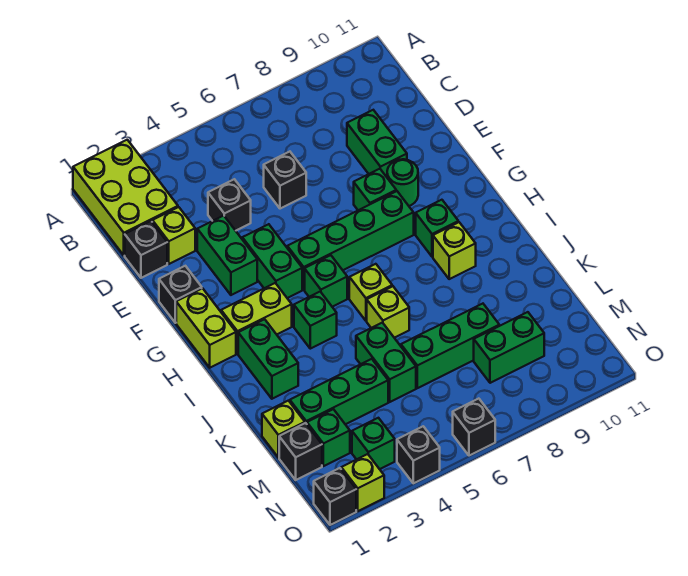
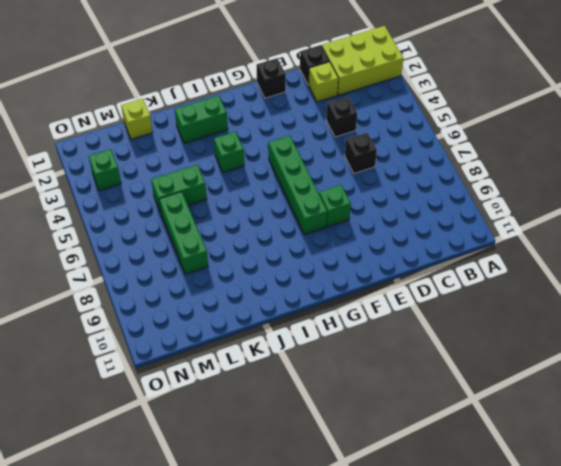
none -> green 1x2 brick [347,110,407,177]
none -> green 1x2 brick [197,216,257,295]
none -> green 1x2 brick [242,224,302,298]
none -> green 1x1 round brick [387,159,418,206]

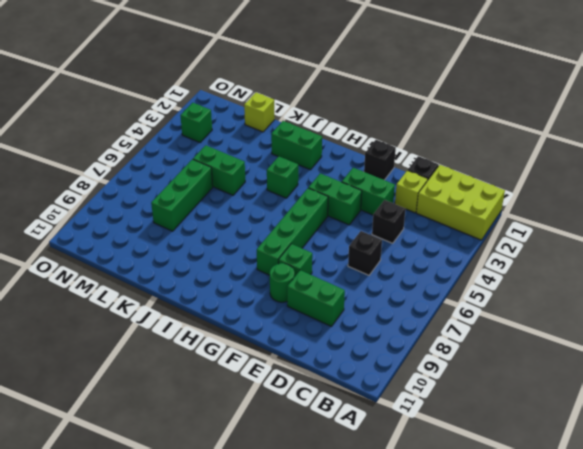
none -> lime 1x2 brick [176,288,236,368]
none -> lime 1x2 brick [221,283,292,354]
none -> green 1x1 brick [305,255,347,307]
none -> green 1x1 brick [416,200,458,257]

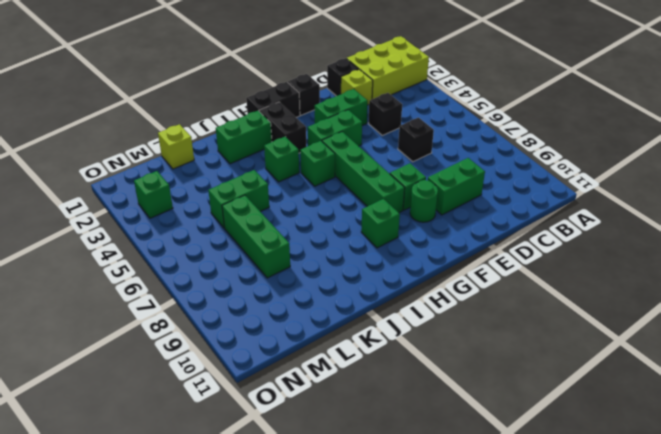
black 1x2 brick [246,82,300,117] -> lime 1x2 brick [176,288,236,368]
black 1x2 brick [259,102,306,153] -> lime 1x2 brick [221,283,292,354]
none -> lime 1x1 brick [349,264,392,321]
none -> lime 1x1 brick [433,222,476,279]
none -> lime 1x1 brick [367,286,409,338]
none -> green 1x3 brick [290,359,388,424]

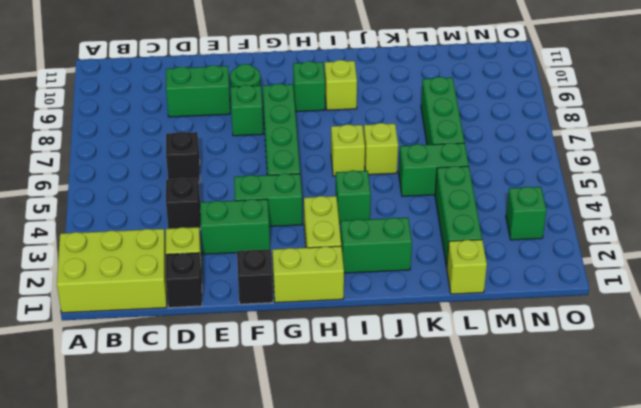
none -> green 1x1 brick [305,255,347,307]
none -> black 1x1 brick [279,423,322,480]
none -> green 1x1 brick [307,409,350,466]
none -> green 1x2 brick [474,312,544,383]

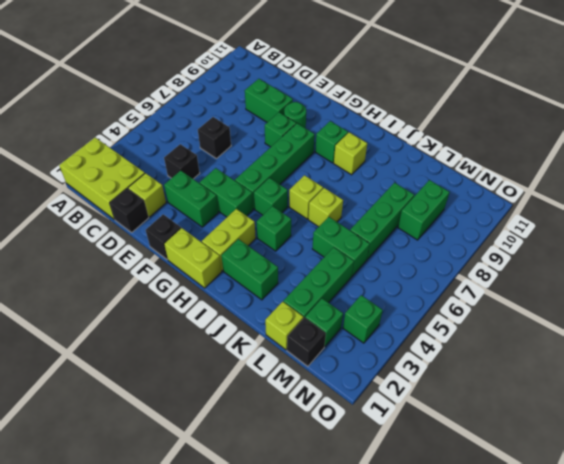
none -> black 1x1 brick [314,468,356,525]
none -> lime 1x1 brick [341,454,384,511]
none -> black 1x1 brick [397,426,440,483]
none -> black 1x1 brick [453,399,495,456]

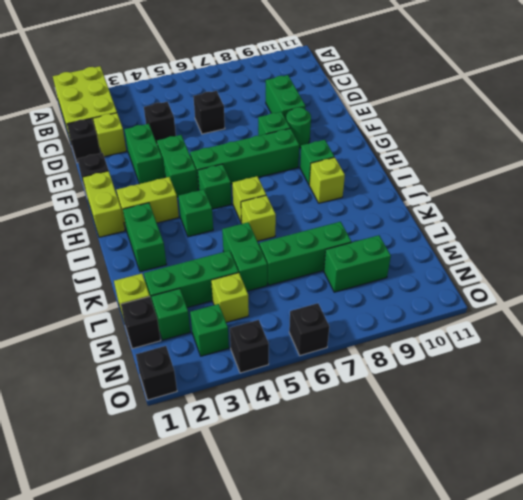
lime 1x1 brick [211,273,249,322] -> lime 1x1 brick moved to [341,454,384,511]

